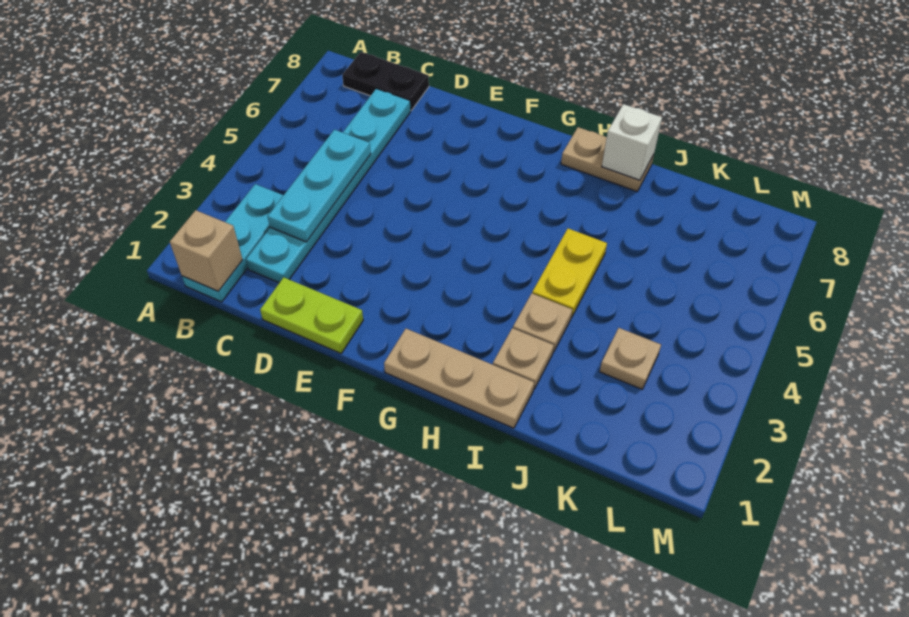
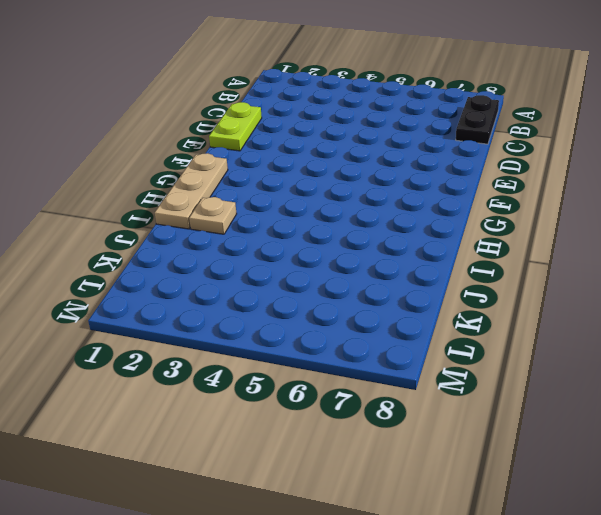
none -> cyan 1x3 plate [182,184,283,302]
none -> cyan 1x6 plate [246,89,411,283]
none -> tan 1x2 plate [561,127,654,191]

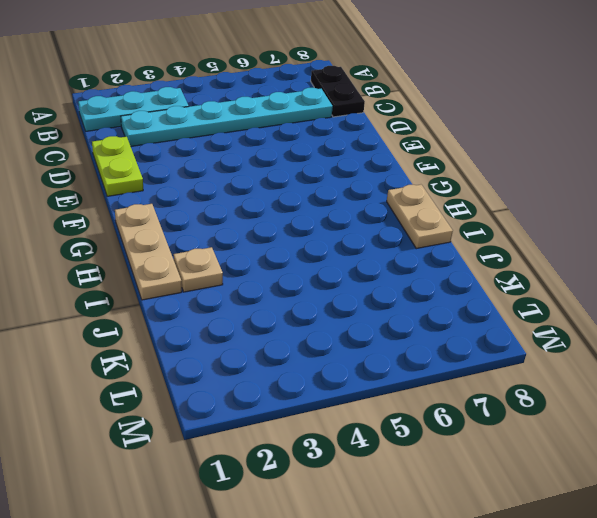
none -> tan 1x1 plate [513,293,572,352]
none -> yellow 1x2 plate [532,228,607,318]
none -> tan 1x1 plate [600,328,661,389]

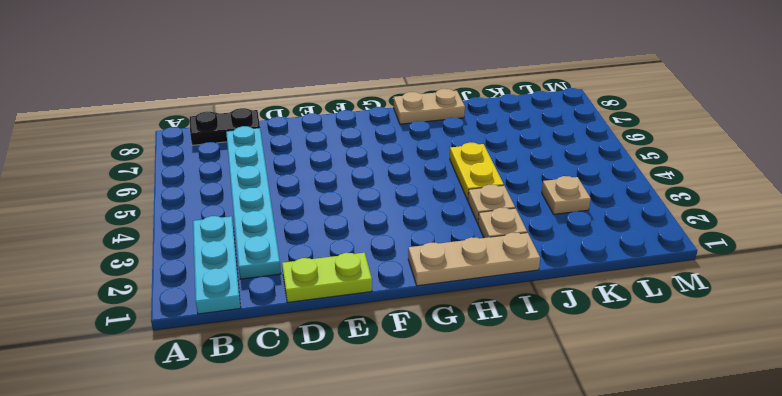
none -> tan 1x1 brick [170,210,243,291]
none -> cyan 1x3 plate [268,130,371,242]
none -> white 1x1 brick [602,104,662,180]

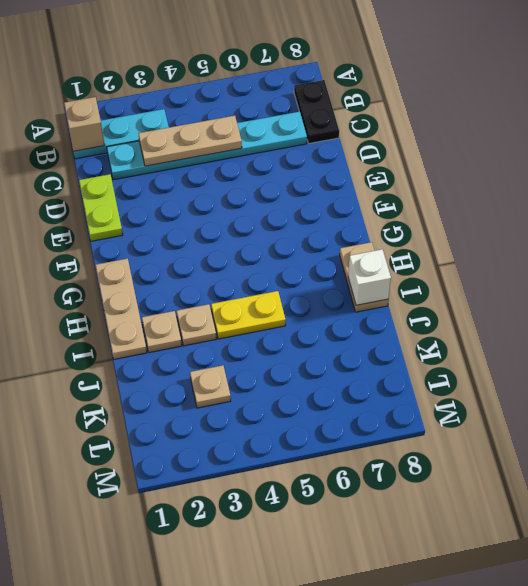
tan 1x3 plate [138,116,242,166] -> cyan 1x3 plate [268,130,371,242]

